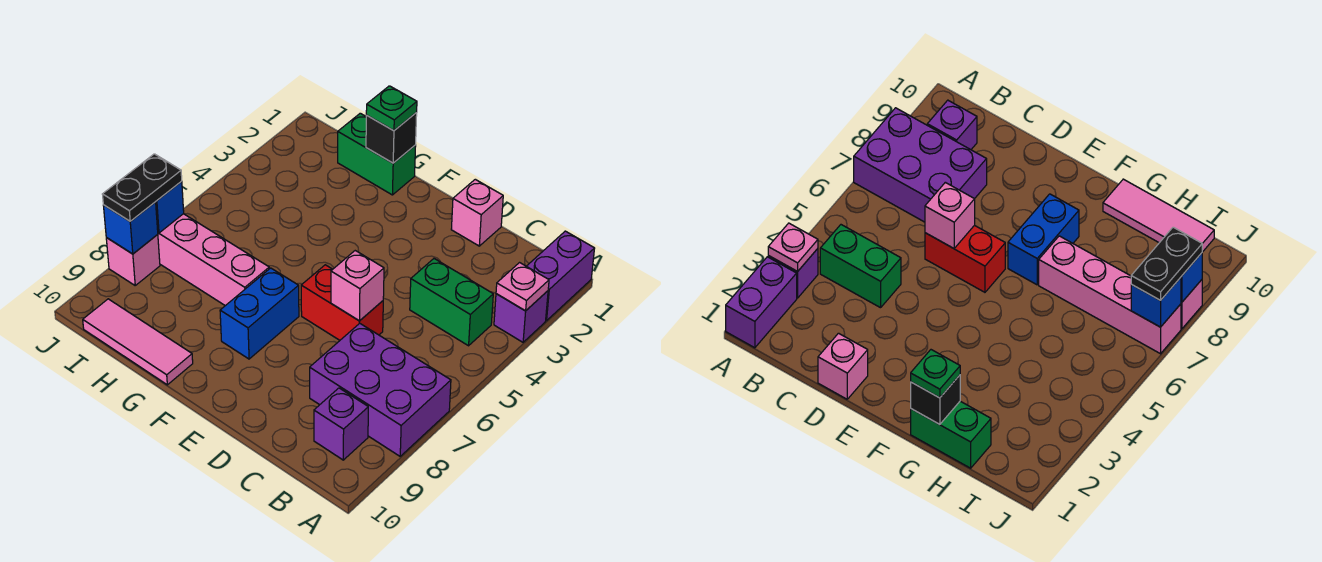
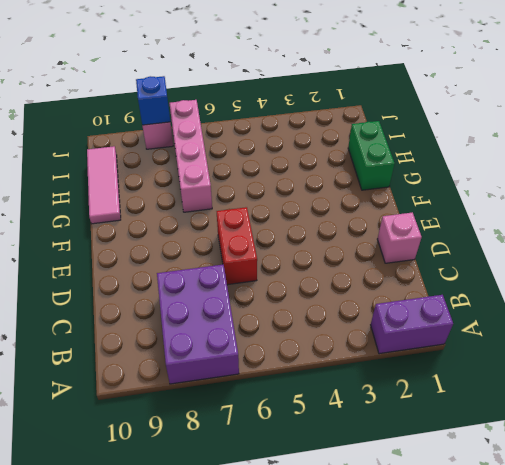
none -> purple 1x1 brick [494,291,548,342]
none -> green 1x2 brick [410,259,493,346]
none -> purple 1x1 brick [314,388,368,460]

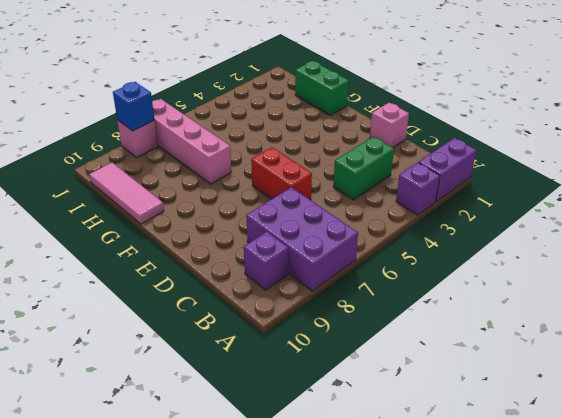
green 1x2 brick [333,137,394,200] -> green 1x2 brick turned to [410,259,493,346]
none -> blue 1x2 brick [220,268,299,359]
none -> pink 1x1 plate [496,263,549,311]
none -> pink 1x1 brick [331,251,384,321]

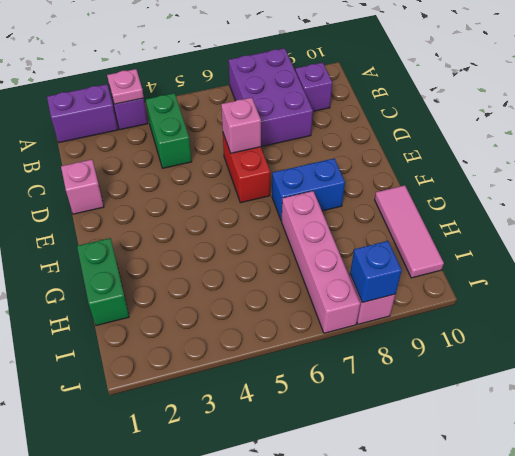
none -> black 1x1 brick [366,113,417,163]
none -> blue 1x1 brick [156,181,184,233]
none -> green 1x1 plate [366,86,417,131]

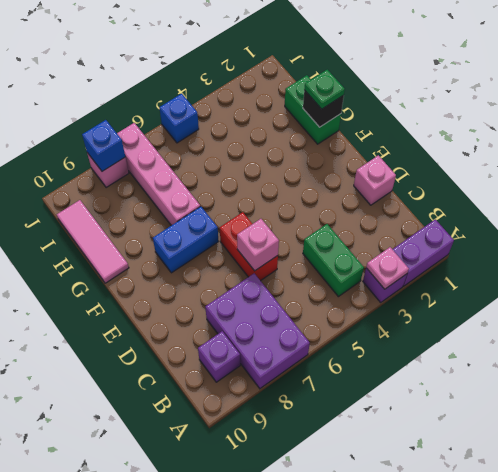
blue 1x1 brick [159,94,199,143] -> blue 1x1 brick moved to [156,181,184,233]
none -> black 1x2 plate [102,154,182,221]

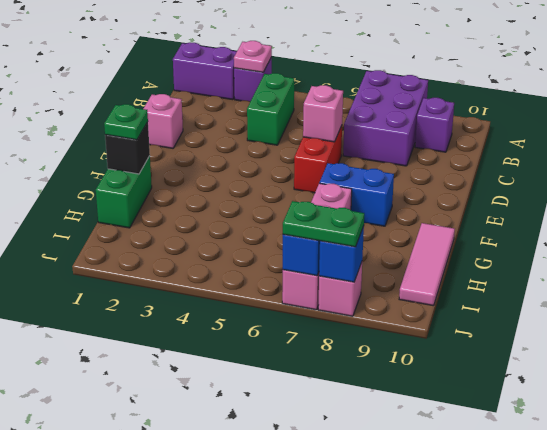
green 1x2 plate [283,201,364,247] -> black 1x2 plate [102,154,182,221]

